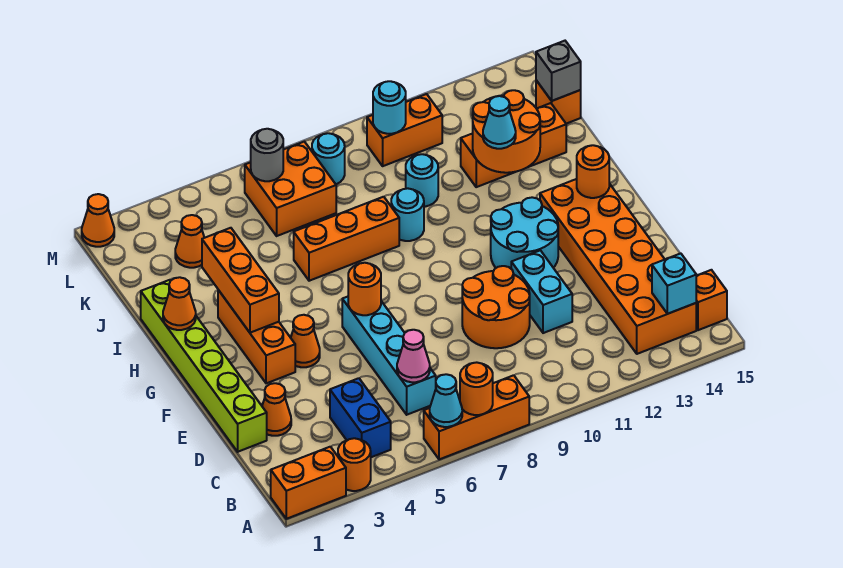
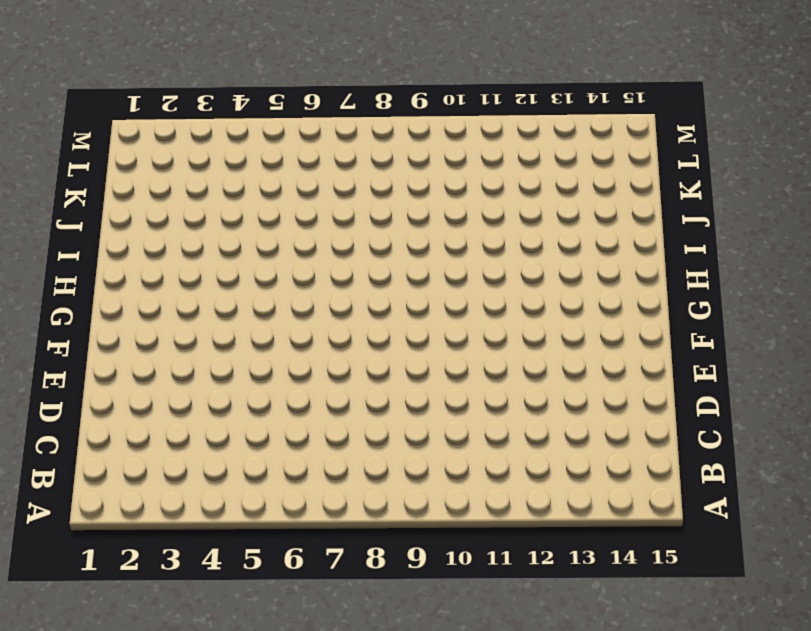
none -> orange 1x2 brick [271,447,346,519]
none -> orange 1x1 round brick [338,438,371,491]
none -> orange 1x3 brick [424,375,529,459]
none -> blue 1x2 brick [330,378,391,457]

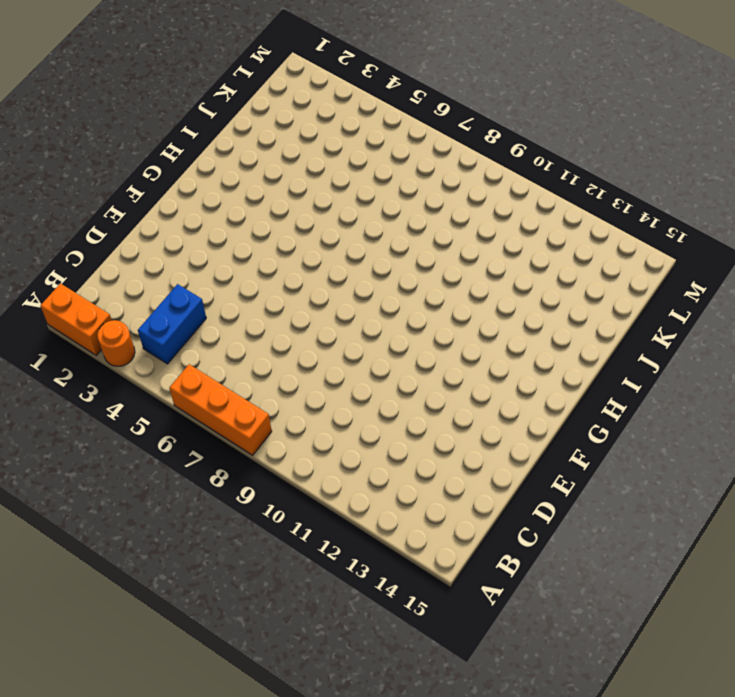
none -> orange 2x6 brick [540,179,696,354]
none -> orange 1x1 brick [696,270,727,330]
none -> cyan 1x4 brick [342,297,436,415]
none -> lime 1x6 brick [141,280,267,452]

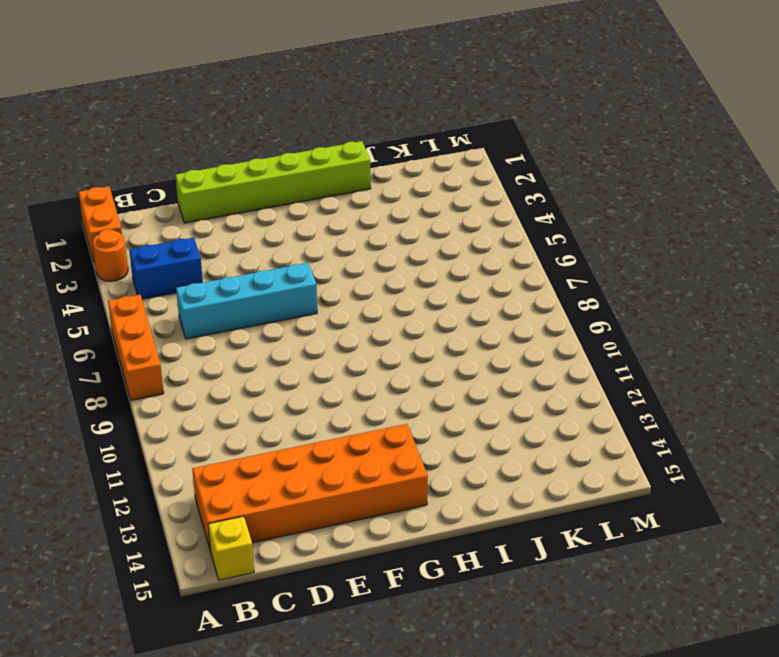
yellow 1x1 brick [208,516,254,580] -> orange 1x1 brick [696,270,727,330]
none -> orange 1x1 cone [262,383,291,436]
none -> orange 2x2 round brick [462,266,530,348]
none -> cyan 1x2 brick [511,250,572,333]
none -> orange 1x3 brick [218,290,295,383]

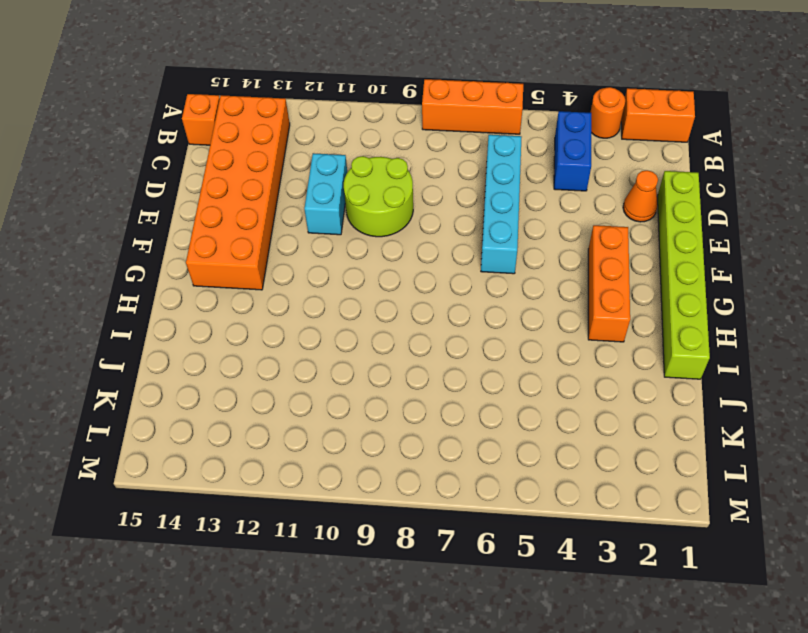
lime 2x2 round brick [344,156,413,237] -> orange 2x2 round brick [462,266,530,348]
none -> orange 1x1 cone [291,315,320,367]
none -> cyan 2x2 round brick [491,197,558,268]
none -> orange 1x3 brick [294,197,399,281]
none -> cyan 1x1 round brick [391,188,424,241]

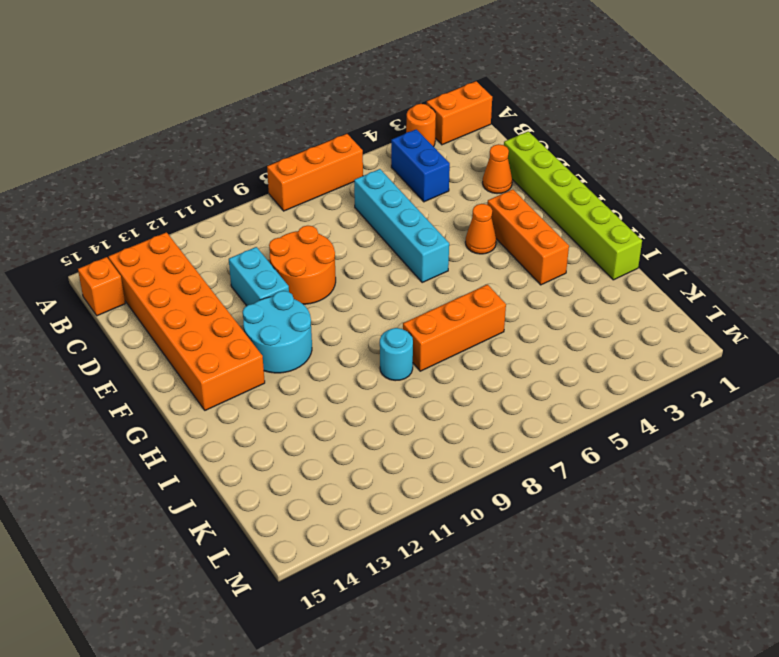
none -> cyan 1x1 round brick [406,154,438,207]
none -> orange 1x3 brick [461,103,566,187]
none -> orange 1x1 cone [175,215,204,268]
none -> orange 2x2 brick [245,142,336,236]

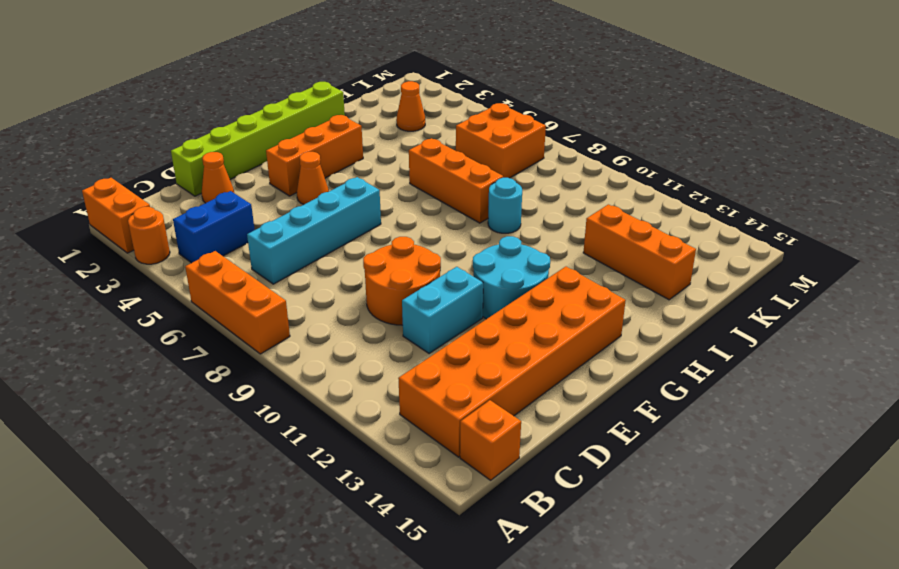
none -> cyan 1x1 round brick [406,154,438,207]
none -> orange 1x1 brick [536,80,581,124]
none -> cyan 1x1 round brick [312,133,345,184]
none -> orange 1x2 brick [367,94,442,166]

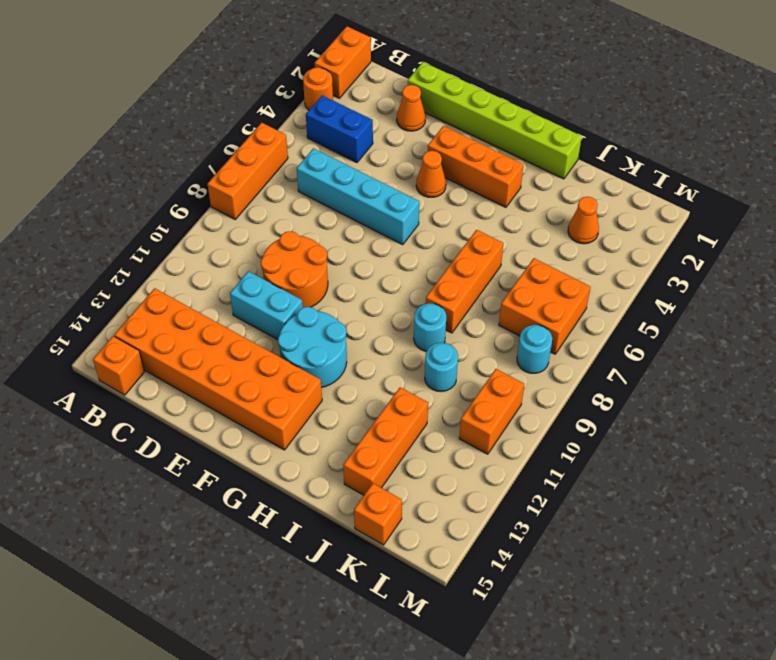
none -> orange 1x1 cone [82,194,114,247]
none -> cyan 1x1 cone [430,374,462,427]
none -> orange 1x1 round brick [460,362,493,415]
none -> cyan 1x1 brick [652,253,696,314]

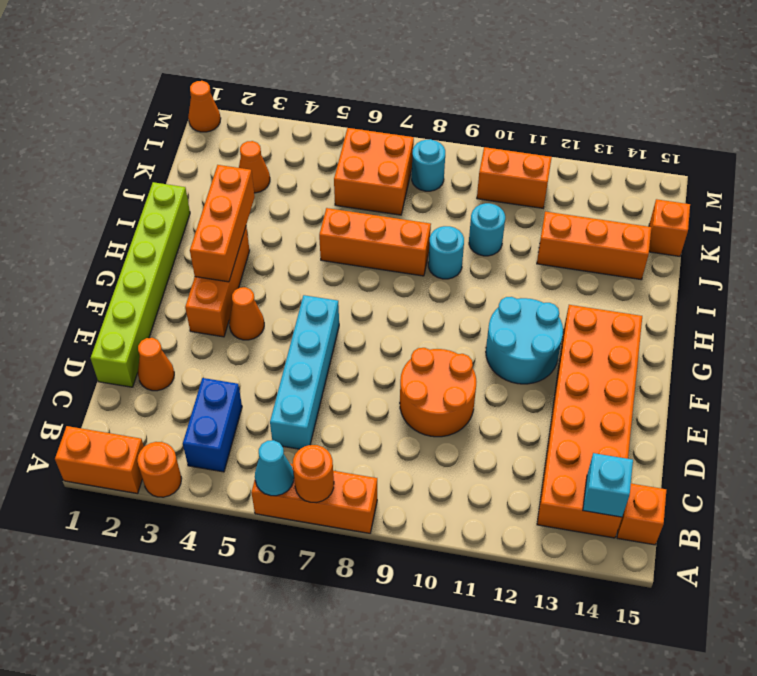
none -> cyan 1x2 brick [511,250,572,333]
none -> pink 1x1 cone [397,330,430,382]
none -> orange 1x1 round brick [348,263,381,315]
none -> orange 1x1 round brick [577,145,609,198]

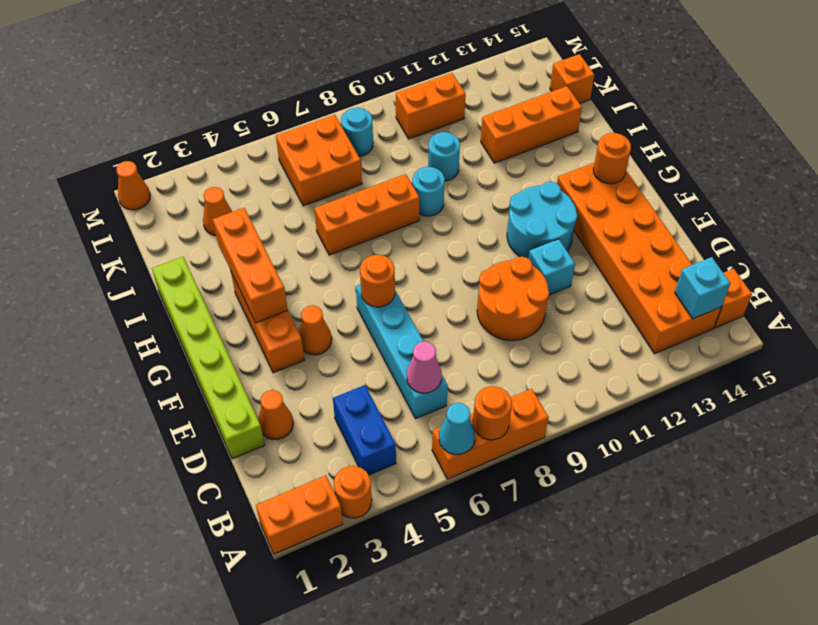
cyan 1x1 brick [529,239,575,295] -> cyan 1x2 brick [511,250,572,333]
none -> orange 1x1 cone [163,277,196,330]
none -> orange 2x2 round brick [473,90,540,173]
none -> grey 1x1 brick [536,41,581,101]
none -> grey 1x1 round brick [251,129,283,181]

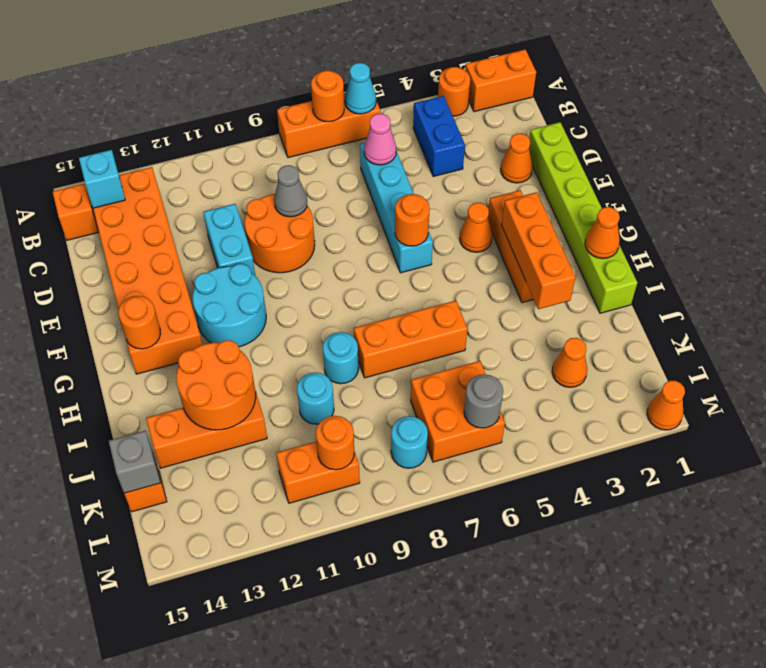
grey 1x1 cone [274,165,308,217] -> none
orange 1x1 round brick [316,416,354,470] -> cyan 1x1 round brick [373,81,406,134]
none -> cyan 1x1 cone [483,96,516,149]

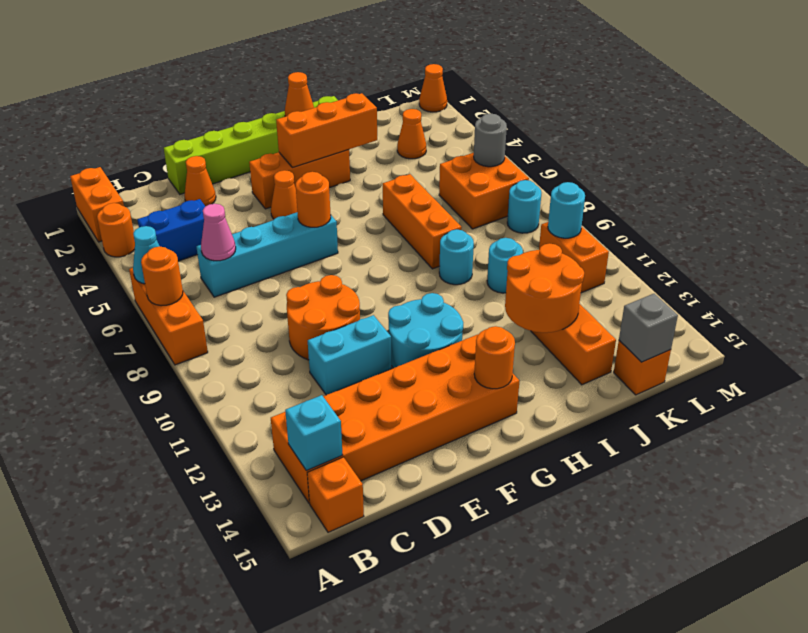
none -> cyan 1x1 cone [483,96,516,149]

